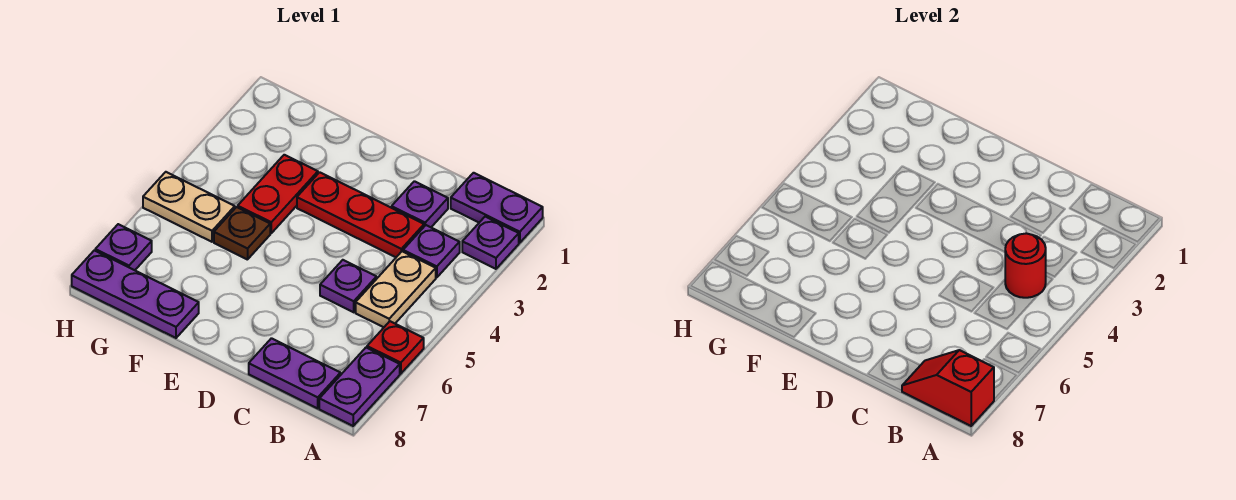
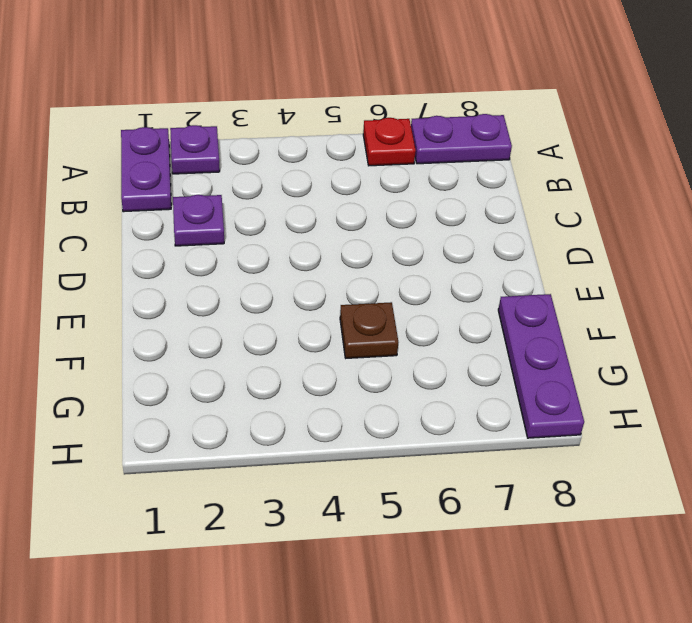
none -> purple 1x1 plate [403,225,460,278]
none -> tan 1x2 plate [356,251,436,327]
none -> purple 1x2 plate [249,338,340,408]

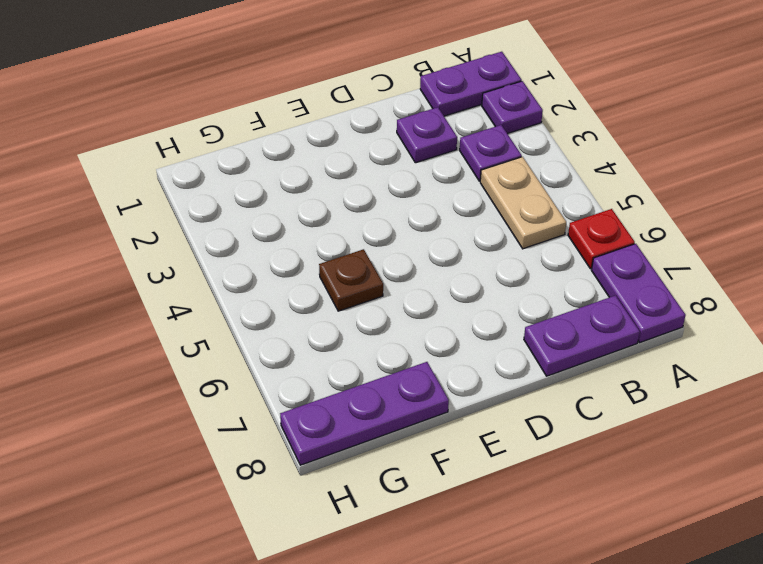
none -> red 1x3 plate [297,172,424,257]
none -> purple 1x1 plate [320,260,376,312]
none -> red 1x2 plate [238,155,318,233]

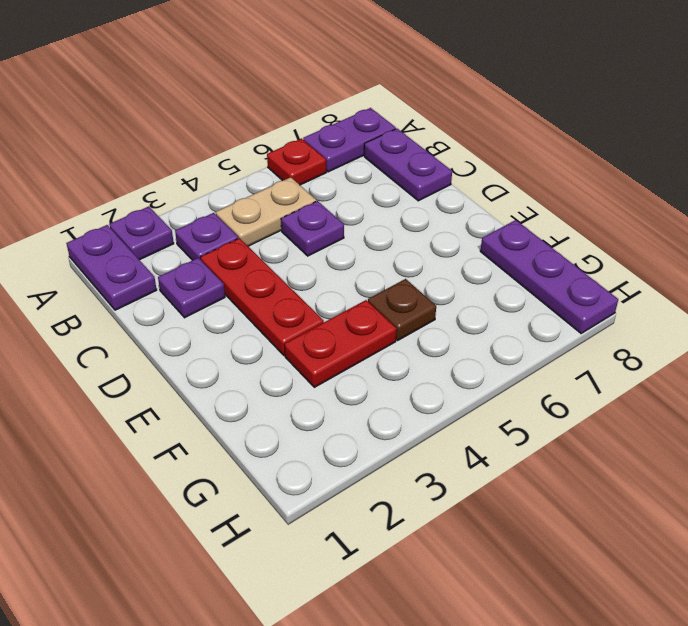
none -> tan 1x2 plate [143,172,235,242]
none -> purple 1x1 plate [95,224,152,270]
none -> red 1x2 slope [902,350,994,426]

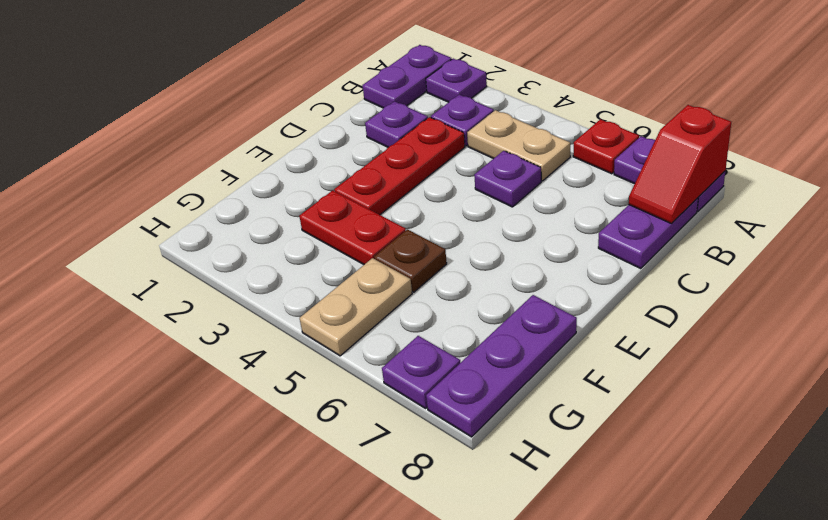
none -> red 1x1 round brick [1005,233,1046,298]

